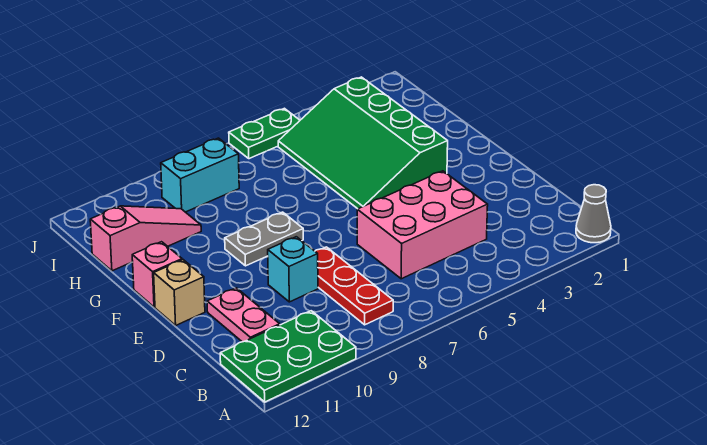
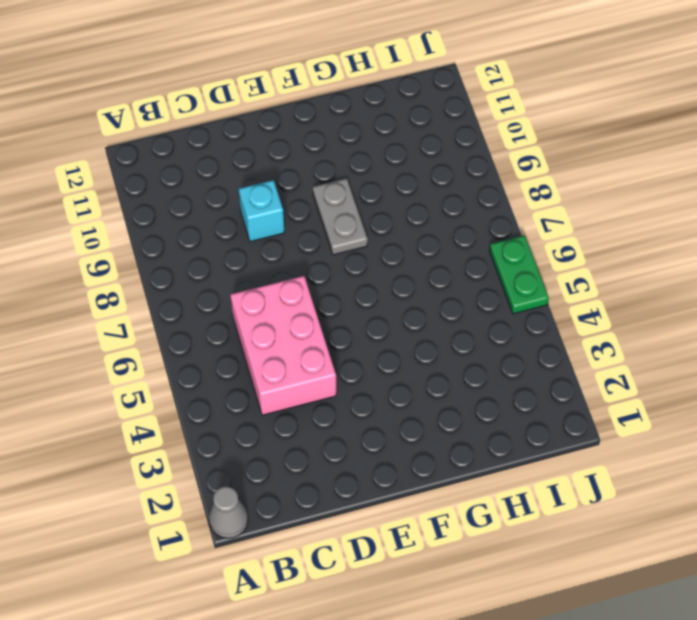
none -> green 2x3 plate [220,311,356,402]
none -> red 1x3 plate [315,247,393,325]
none -> pink 1x2 plate [207,288,280,342]

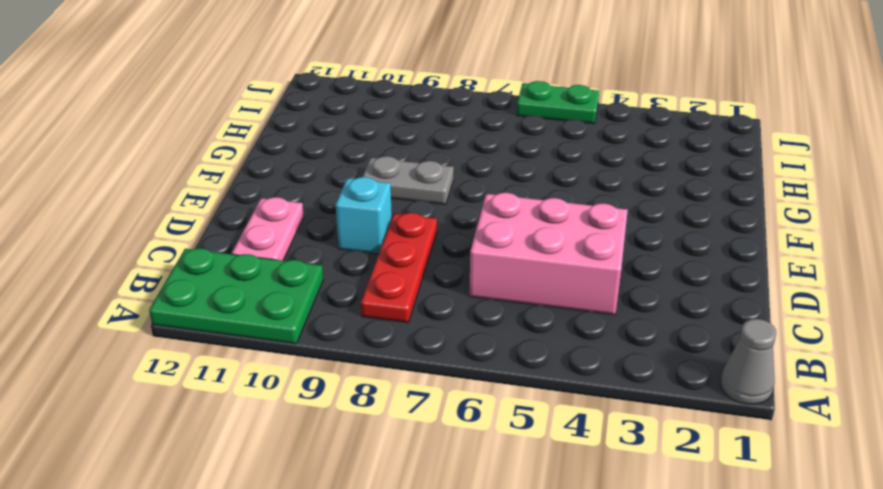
none -> tan 1x1 brick [154,260,205,325]
none -> green 3x4 slope [278,77,448,209]
none -> pink 1x1 brick [132,242,182,307]

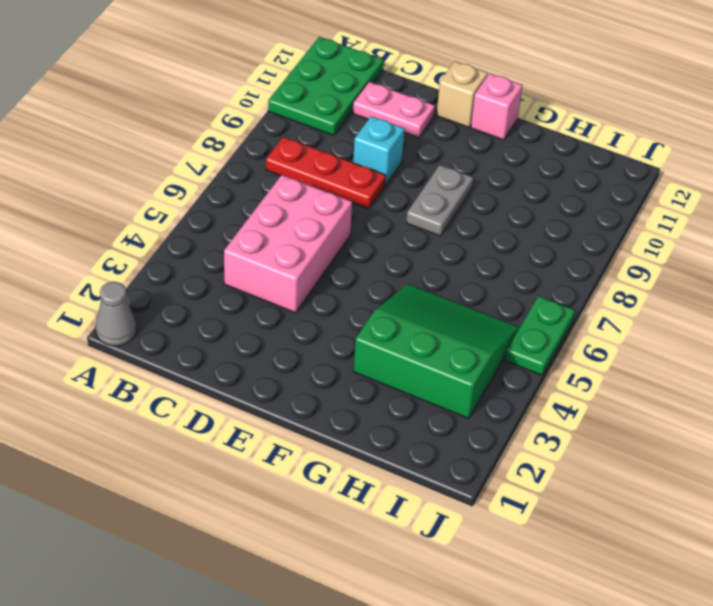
green 3x3 slope [354,284,520,418] -> green 3x4 slope [278,77,448,209]
none -> pink 1x3 slope [90,206,201,271]
none -> cyan 1x2 brick [161,138,239,212]

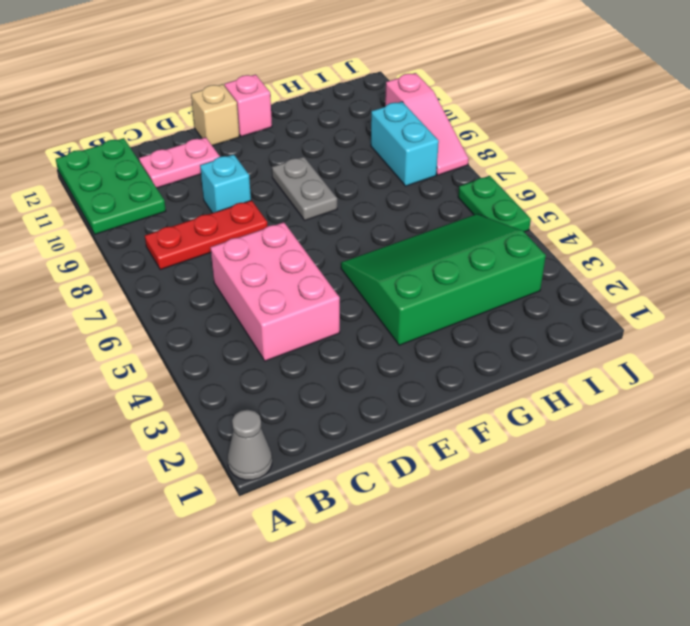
pink 1x3 slope [385,73,469,175] -> pink 1x3 slope moved to [90,206,201,271]

